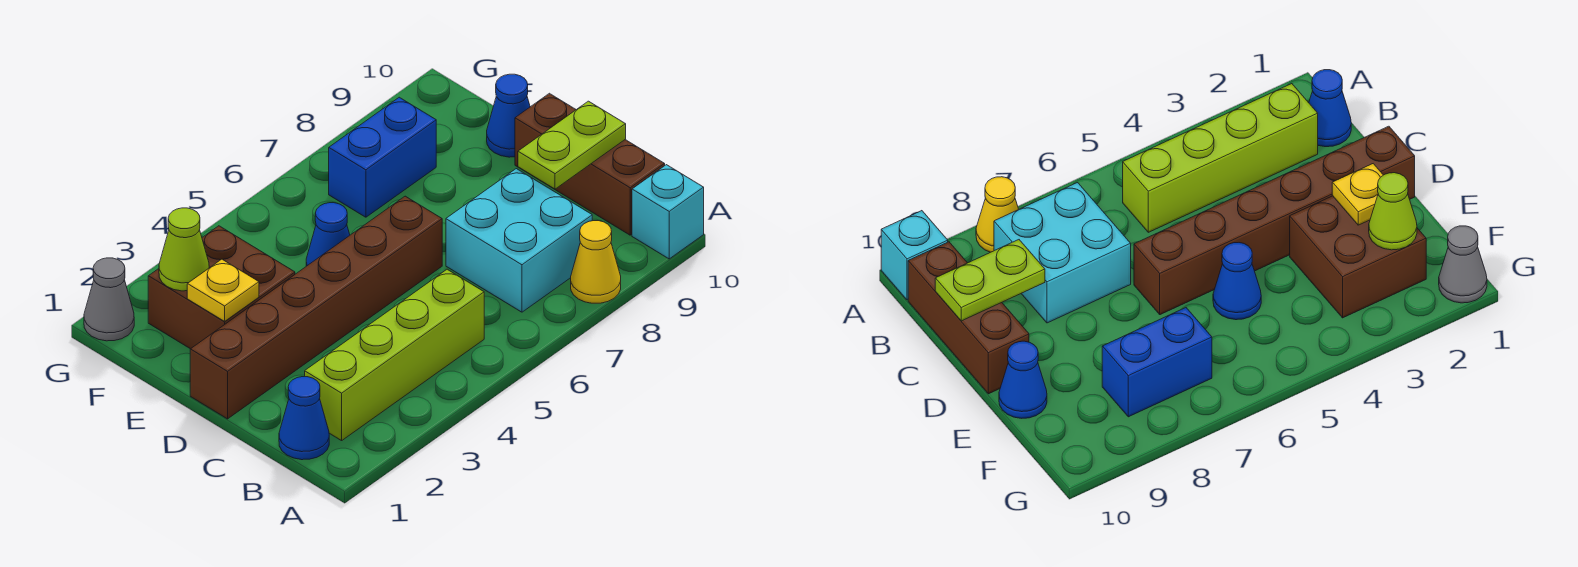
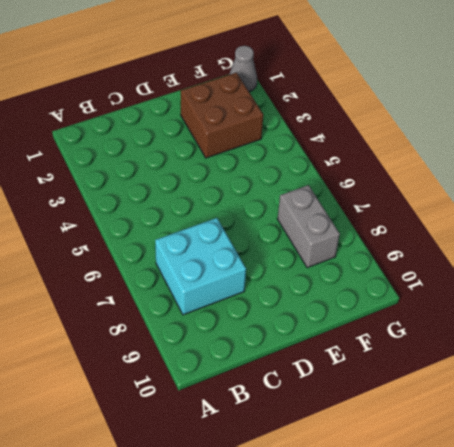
grey 1x2 brick [278,185,340,268] -> blue 1x2 brick [329,97,436,217]
none -> yellow 1x1 cone [571,221,621,303]
none -> cyan 1x1 brick [632,165,704,259]
none -> blue 1x1 cone [279,377,329,460]

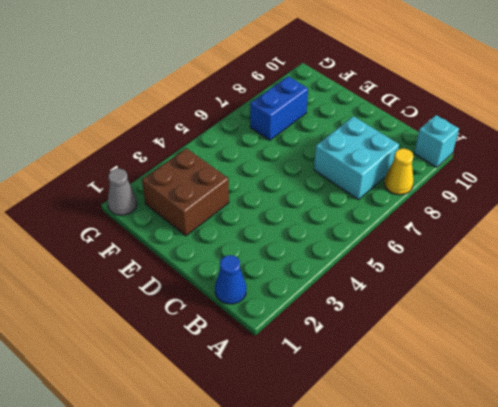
none -> lime 1x4 brick [305,269,484,441]
none -> brown 1x3 brick [515,93,665,235]
none -> brown 1x6 brick [190,196,442,419]

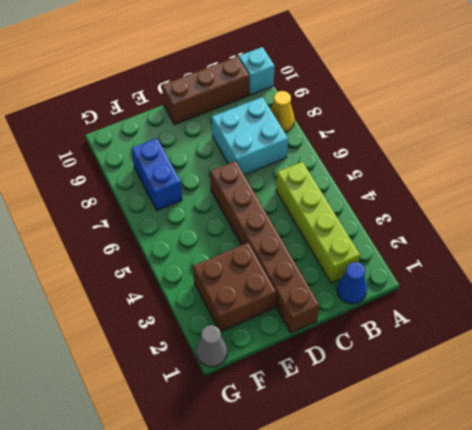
none -> blue 1x1 cone [306,203,350,266]
none -> blue 1x1 cone [487,74,530,157]
none -> lime 1x2 plate [518,101,626,189]

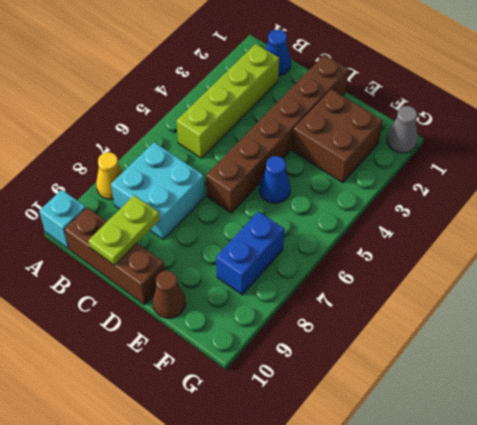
brown 1x1 cone [152,271,186,318] -> blue 1x1 cone [487,74,530,157]
none -> yellow 1x1 plate [187,259,259,321]
none -> lime 1x1 cone [159,208,209,291]

